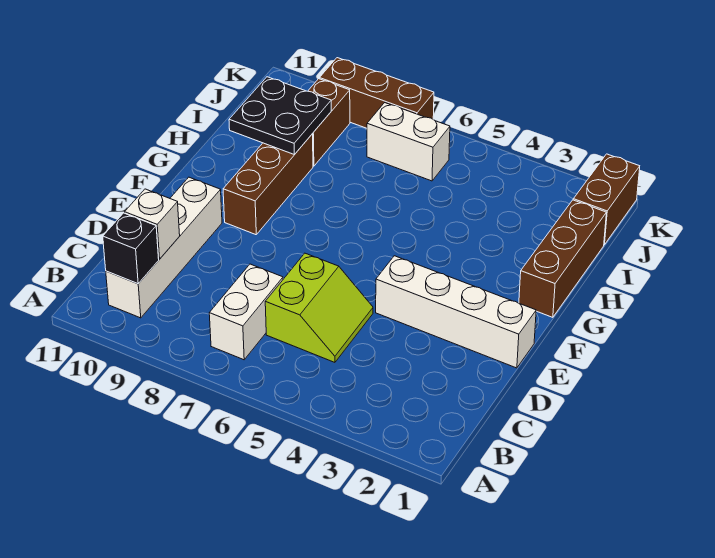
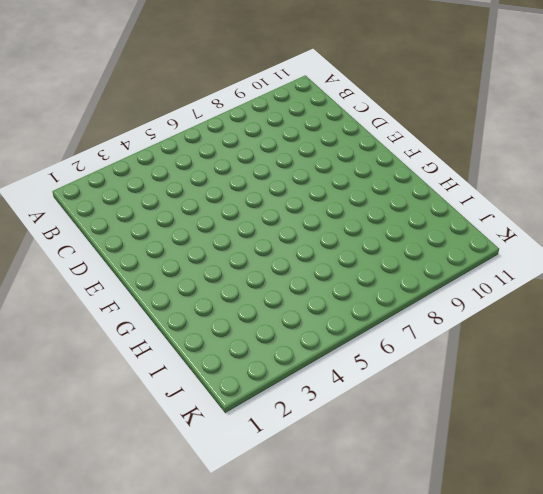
none -> white 1x2 brick [209,264,283,360]
none -> white 1x4 brick [106,177,222,318]
none -> lime 2x2 slope [265,253,373,362]

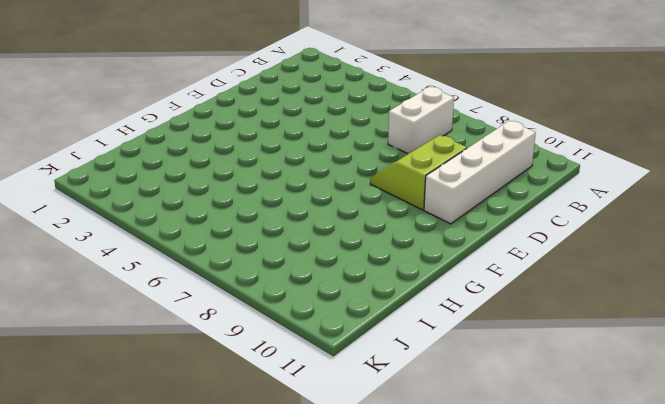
lime 2x2 slope [370,135,467,210] -> lime 2x2 slope moved to [265,253,373,362]
none -> white 1x4 brick [376,256,536,368]
none -> brown 1x3 brick [223,134,313,235]
none -> brown 1x3 brick [519,200,606,317]

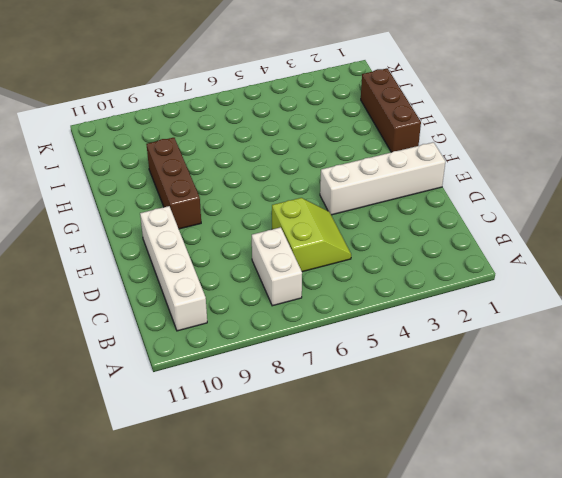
none -> brown 1x2 brick [308,79,350,166]
none -> brown 1x2 brick [573,154,640,245]
none -> white 1x2 brick [367,103,450,181]

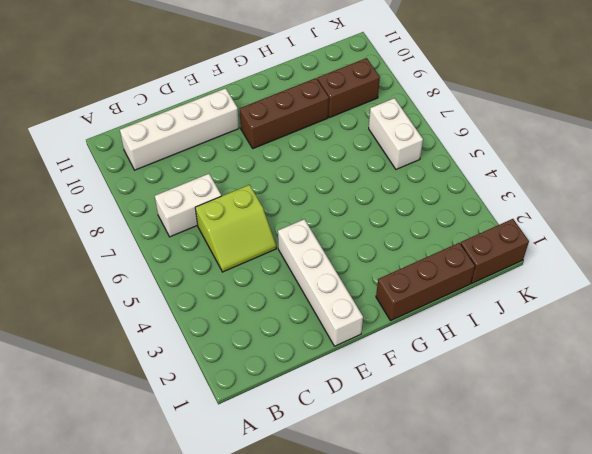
none -> brown 1x3 brick [319,58,434,128]
none -> black 1x1 brick [103,213,159,284]
none -> white 1x1 brick [125,189,180,259]

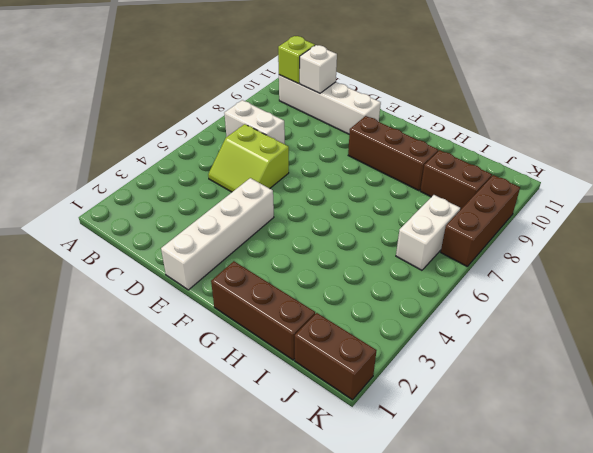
lime 1x1 brick [278,36,315,84] -> black 1x1 brick [103,213,159,284]
none -> black 2x2 plate [229,77,331,155]

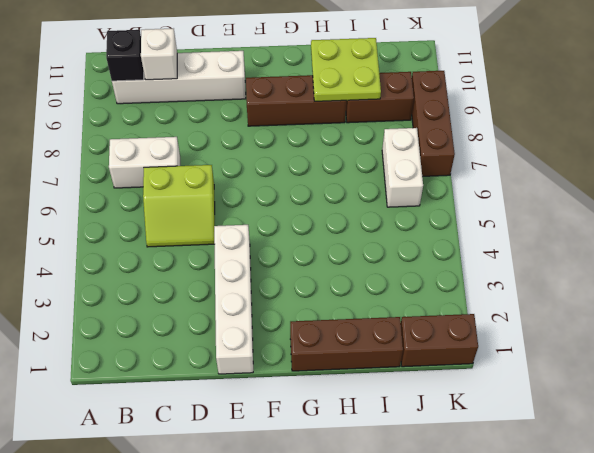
lime 2x2 plate [311,38,381,101] -> black 2x2 plate [229,77,331,155]

